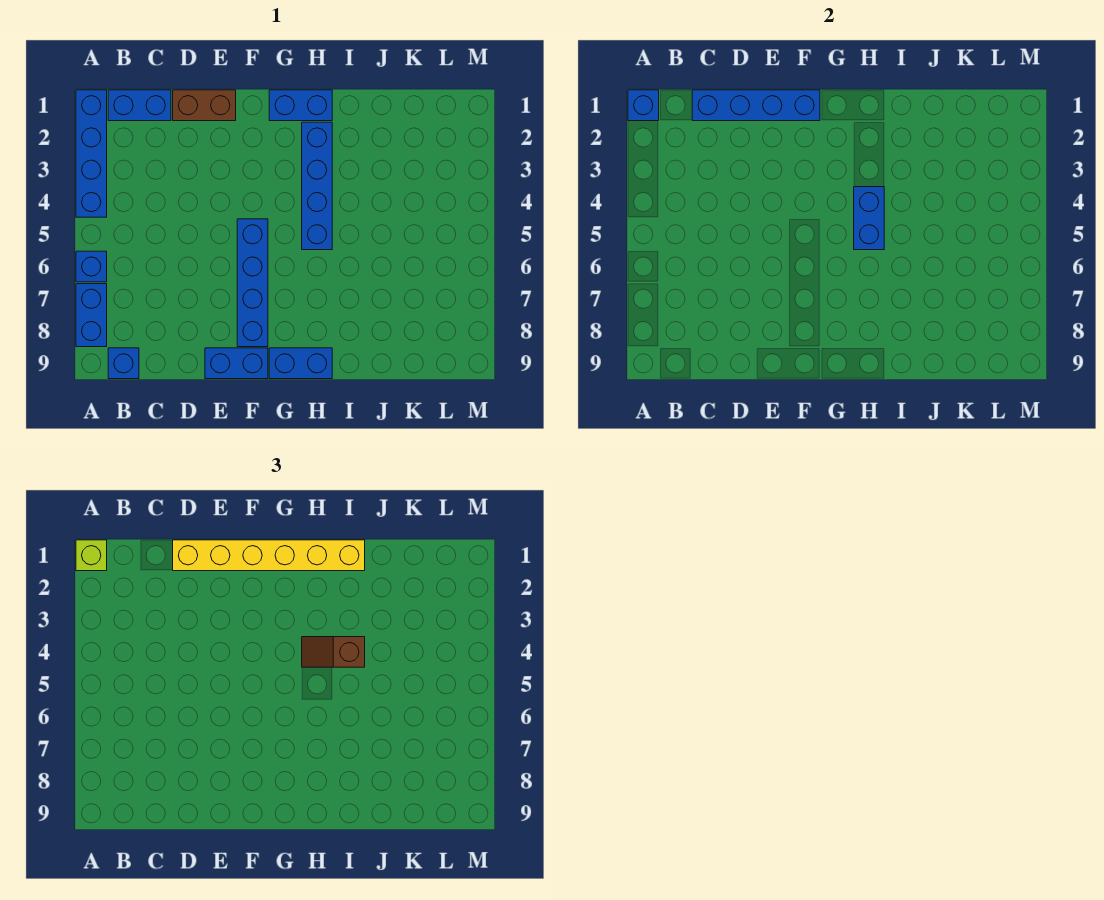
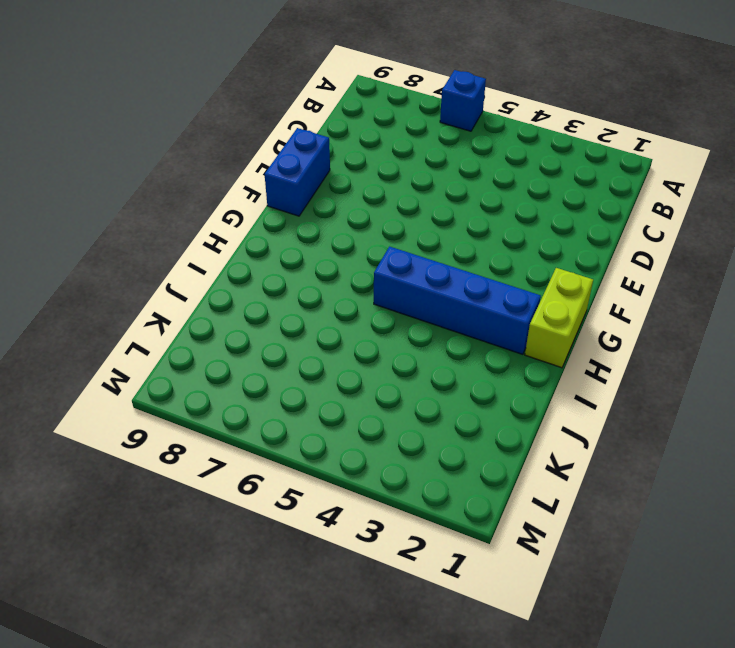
lime 1x2 brick [525,268,593,368] -> blue 1x2 brick [269,90,332,121]
none -> blue 1x4 brick [76,90,107,217]
none -> blue 1x2 brick [76,284,107,347]
none -> blue 1x2 brick [108,90,171,121]

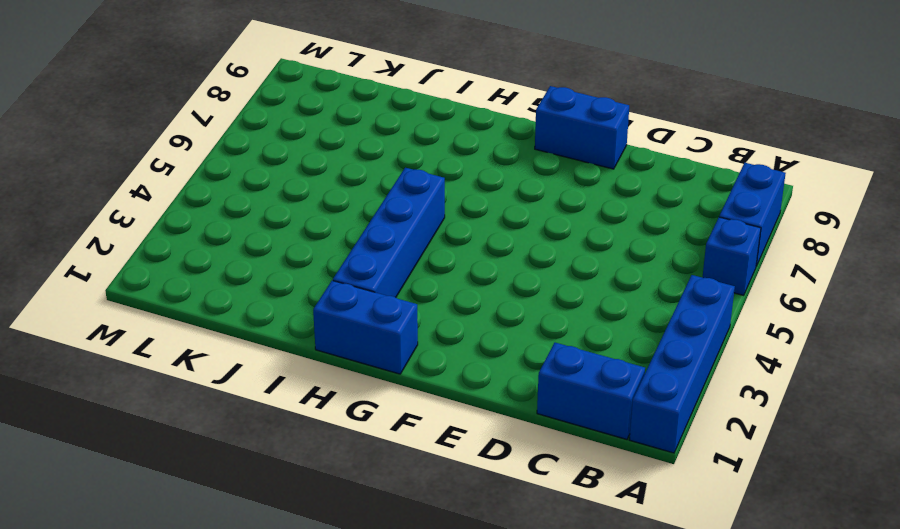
none -> blue 1x1 brick [108,348,139,379]
none -> brown 1x2 brick [173,90,236,121]
none -> blue 1x4 brick [237,219,268,347]

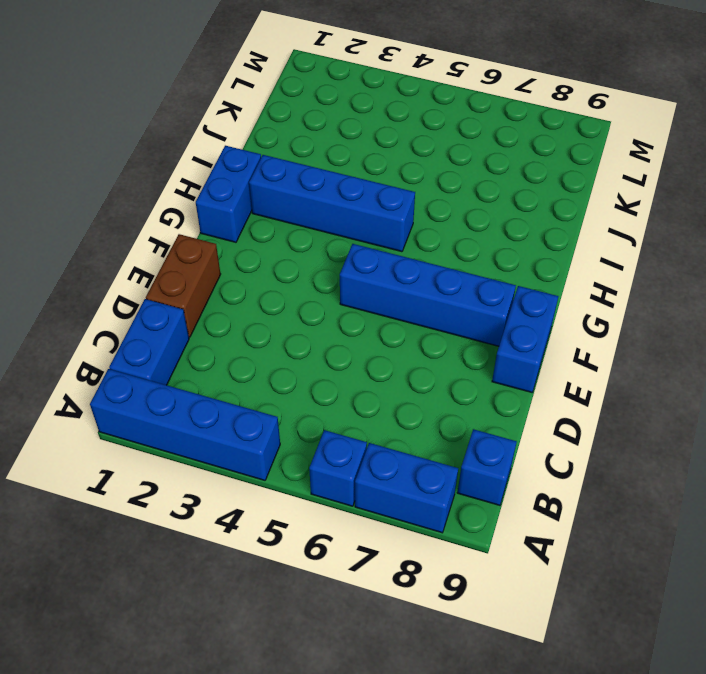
none -> blue 1x2 brick [269,348,332,379]
none -> blue 1x1 brick [628,90,659,121]
none -> blue 1x4 brick [692,90,820,121]

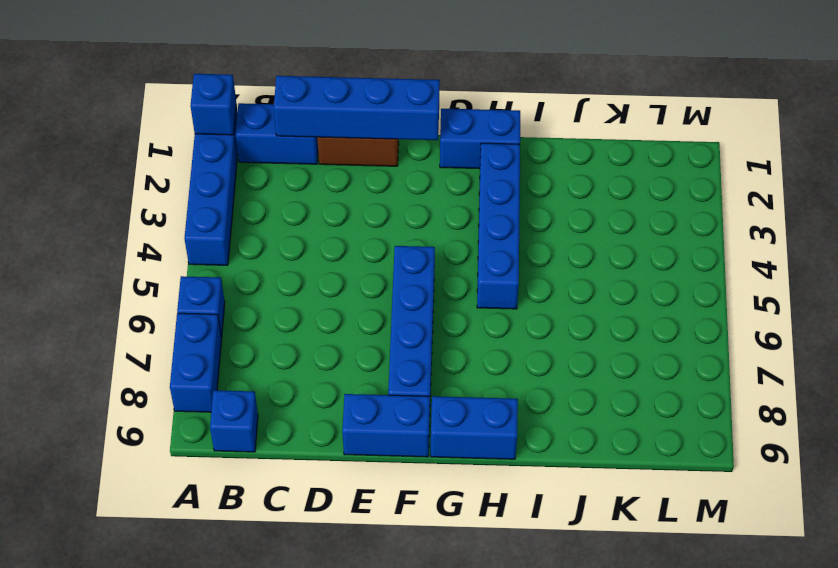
none -> blue 1x2 brick [854,187,884,250]
none -> lime 1x1 brick [76,540,107,571]
none -> yellow 1x6 brick [173,540,365,571]

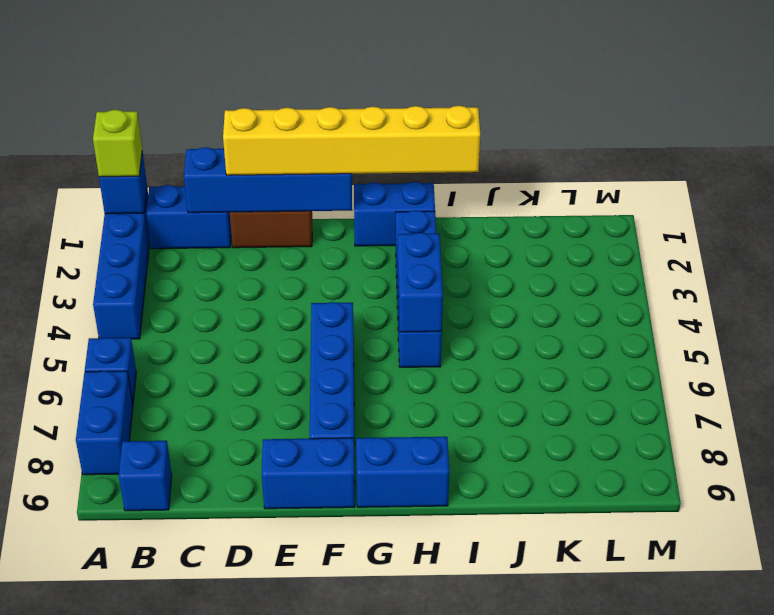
none -> brown 1x2 slope [302,637,365,667]

